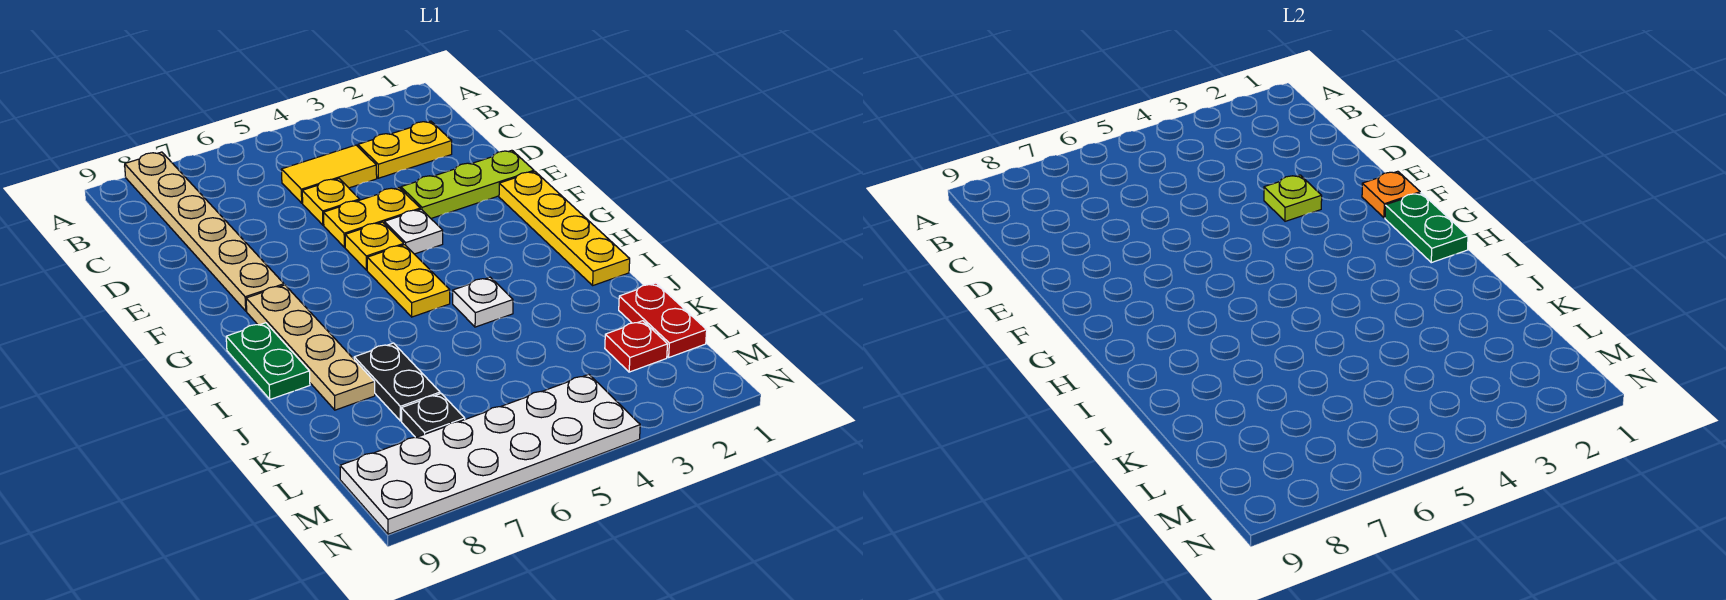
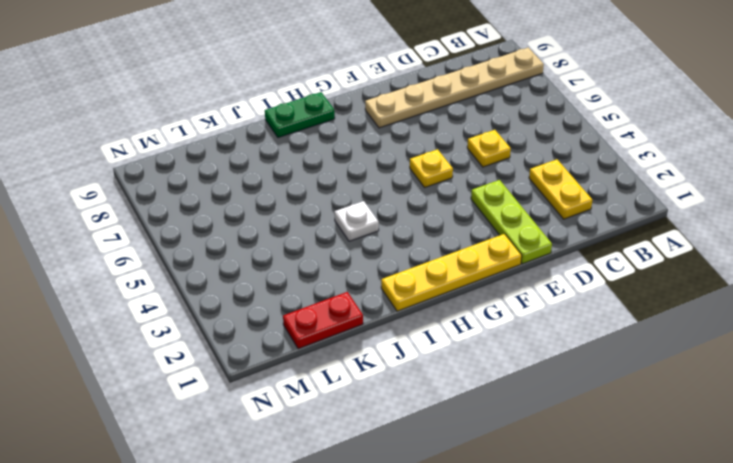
none -> yellow 1x2 tile [281,145,377,203]
none -> yellow 1x2 plate [324,188,420,247]
none -> white 1x1 plate [384,209,443,254]

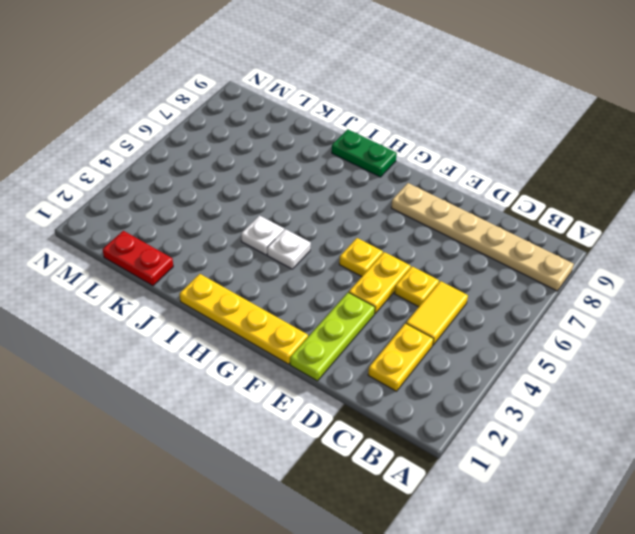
white 1x1 plate [267,229,311,269] -> white 1x1 plate moved to [384,209,443,254]
none -> yellow 1x2 plate [367,245,450,317]
none -> tan 1x4 plate [246,285,375,410]
none -> black 1x2 plate [354,343,440,421]

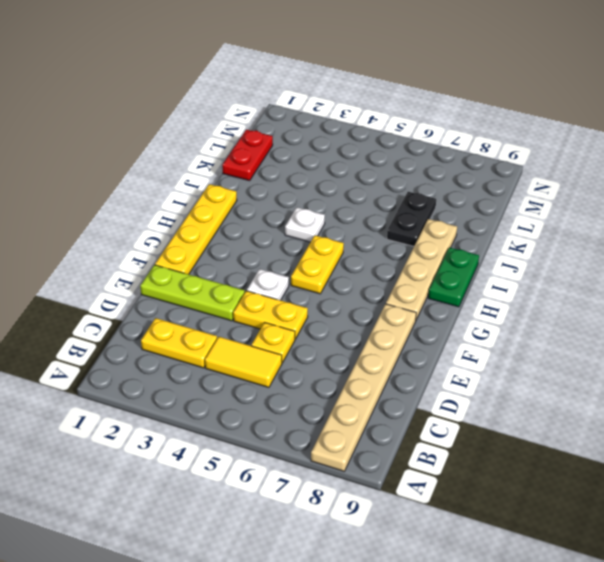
none -> yellow 1x1 plate [345,222,404,270]
none -> red 1x1 plate [605,321,668,372]
none -> black 1x1 plate [401,394,465,437]

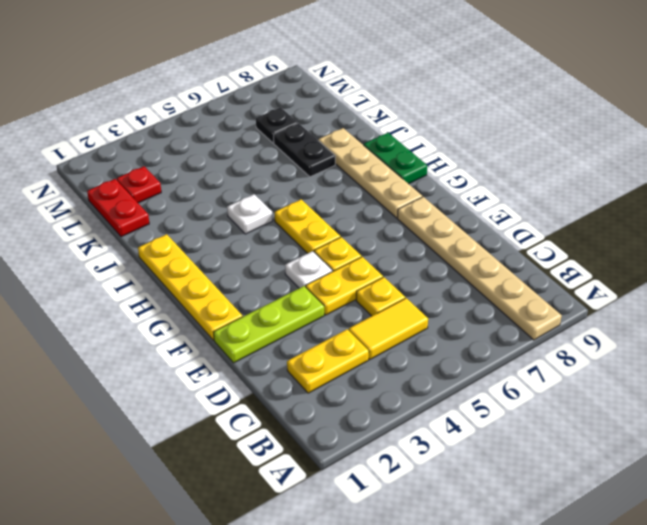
none -> white 2x6 plate [340,374,640,534]
none -> lime 1x1 plate [1264,175,1322,221]
none -> orange 1x1 plate [1362,171,1420,218]

